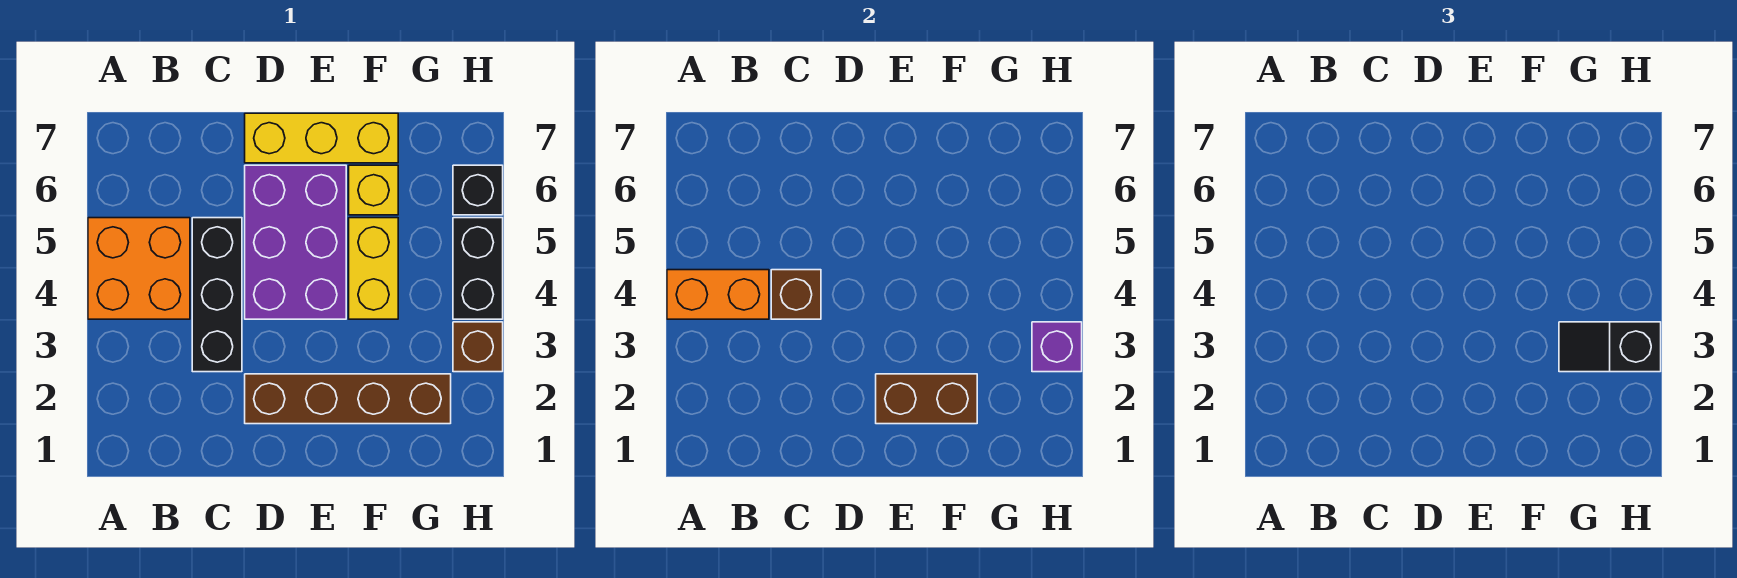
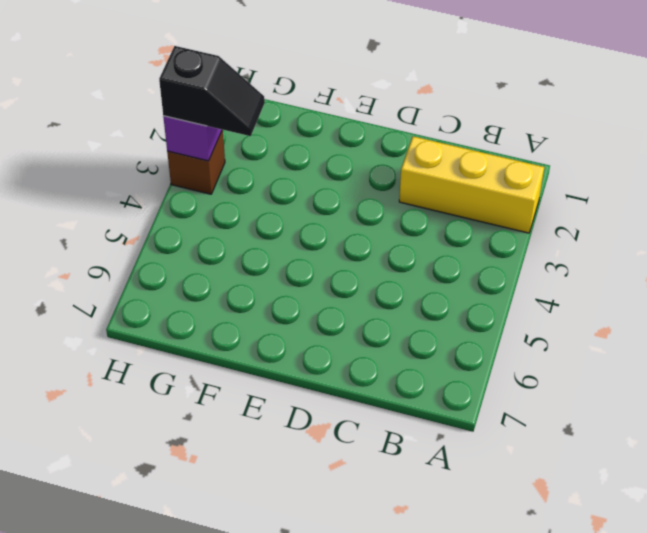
yellow 1x3 brick [399,136,544,233] -> yellow 1x3 brick moved to [245,113,398,163]
none -> orange 2x2 brick [88,218,190,319]
none -> black 1x3 brick [192,218,242,372]
none -> brown 1x4 brick [245,374,451,424]

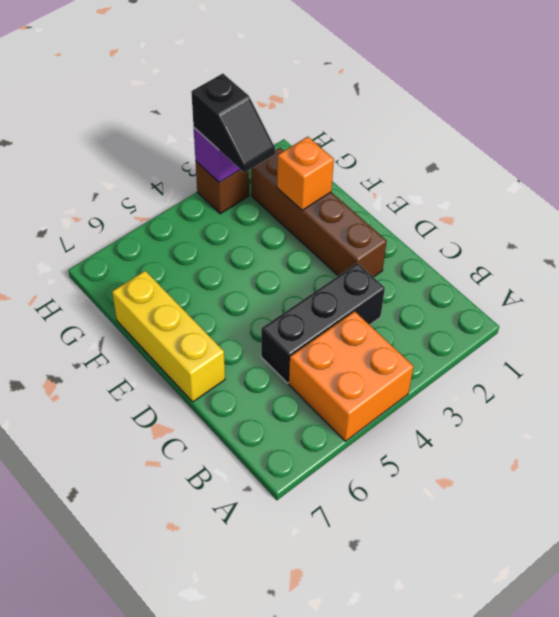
orange 1x1 brick [277,137,334,210] -> brown 1x2 brick [876,374,977,424]
none -> purple 2x3 brick [245,165,346,319]
none -> yellow 1x2 brick [349,218,398,319]
none -> yellow 1x1 brick [349,165,398,215]

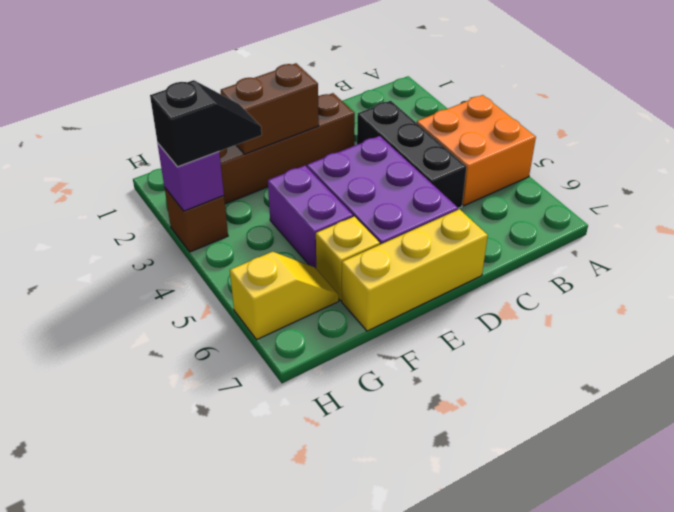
purple 1x2 brick [268,166,353,268] -> yellow 1x2 brick [349,218,398,319]
yellow 1x2 slope [230,252,339,340] -> black 1x1 brick [453,165,503,215]
none -> black 1x2 brick [453,218,503,319]
none -> orange 1x2 brick [667,270,769,319]
none -> brown 1x1 brick [771,270,821,319]

